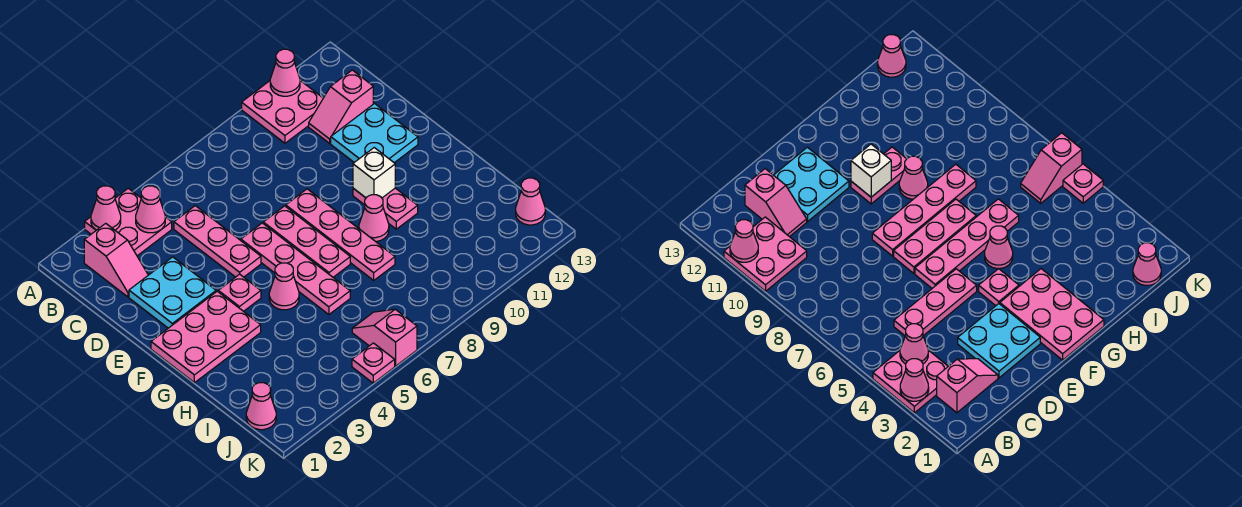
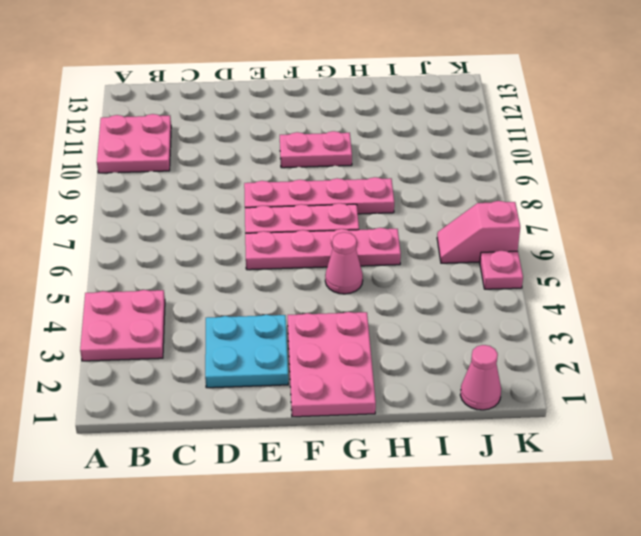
none -> pink 1x2 slope [84,223,148,297]
none -> pink 1x3 plate [174,206,261,277]
none -> pink 1x2 slope [309,70,373,143]

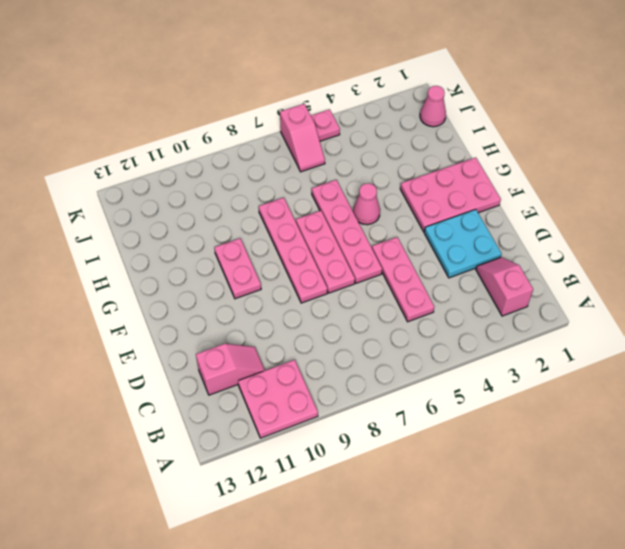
none -> pink 2x2 plate [85,188,172,256]
none -> cyan 2x2 plate [331,104,418,163]
none -> pink 1x1 plate [218,274,261,311]

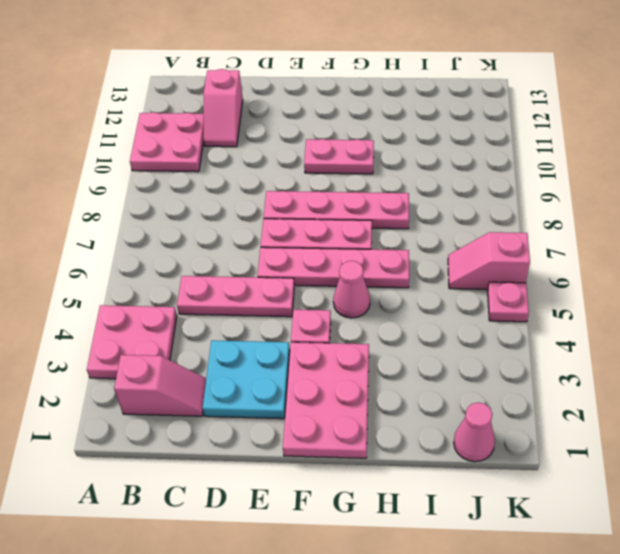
none -> cyan 2x2 plate [331,104,418,163]
none -> pink 1x1 cone [359,195,389,242]
none -> pink 1x1 cone [516,178,545,225]

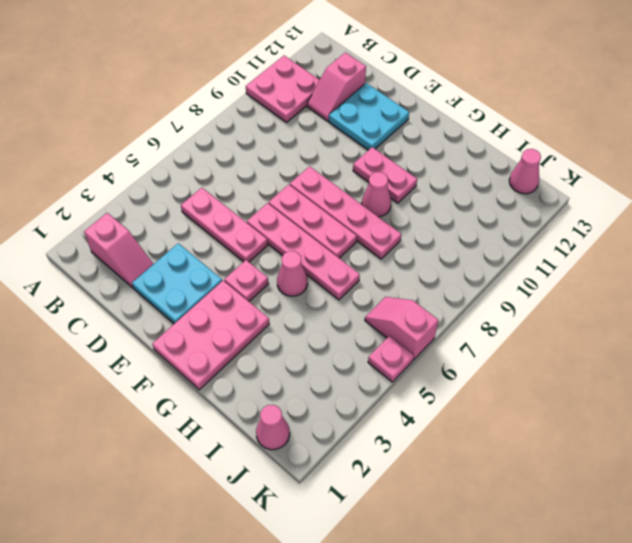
none -> pink 2x2 plate [85,188,172,256]
none -> pink 1x1 cone [91,186,121,230]
none -> pink 1x1 cone [270,49,300,96]

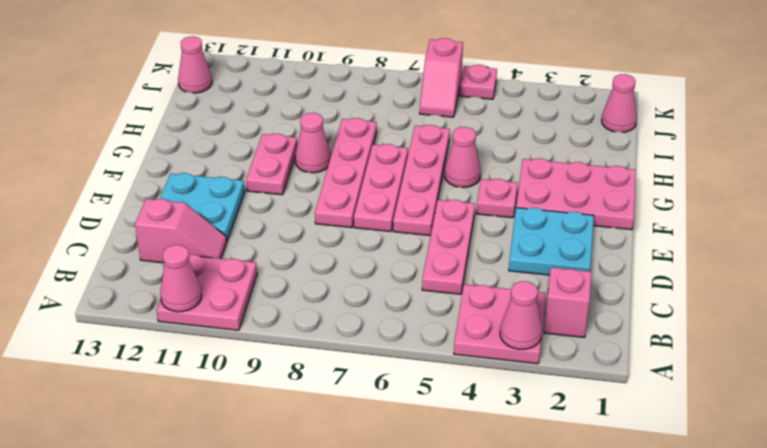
none -> pink 1x1 cone [136,186,165,233]
none -> white 1x1 brick [353,148,395,198]

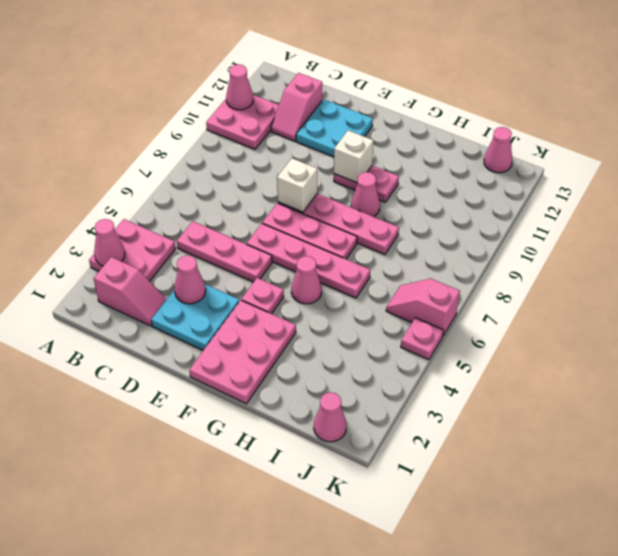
pink 1x1 cone [174,255,206,304] -> pink 1x1 cone moved to [136,186,165,233]
white 1x1 brick [277,158,317,212] -> none

